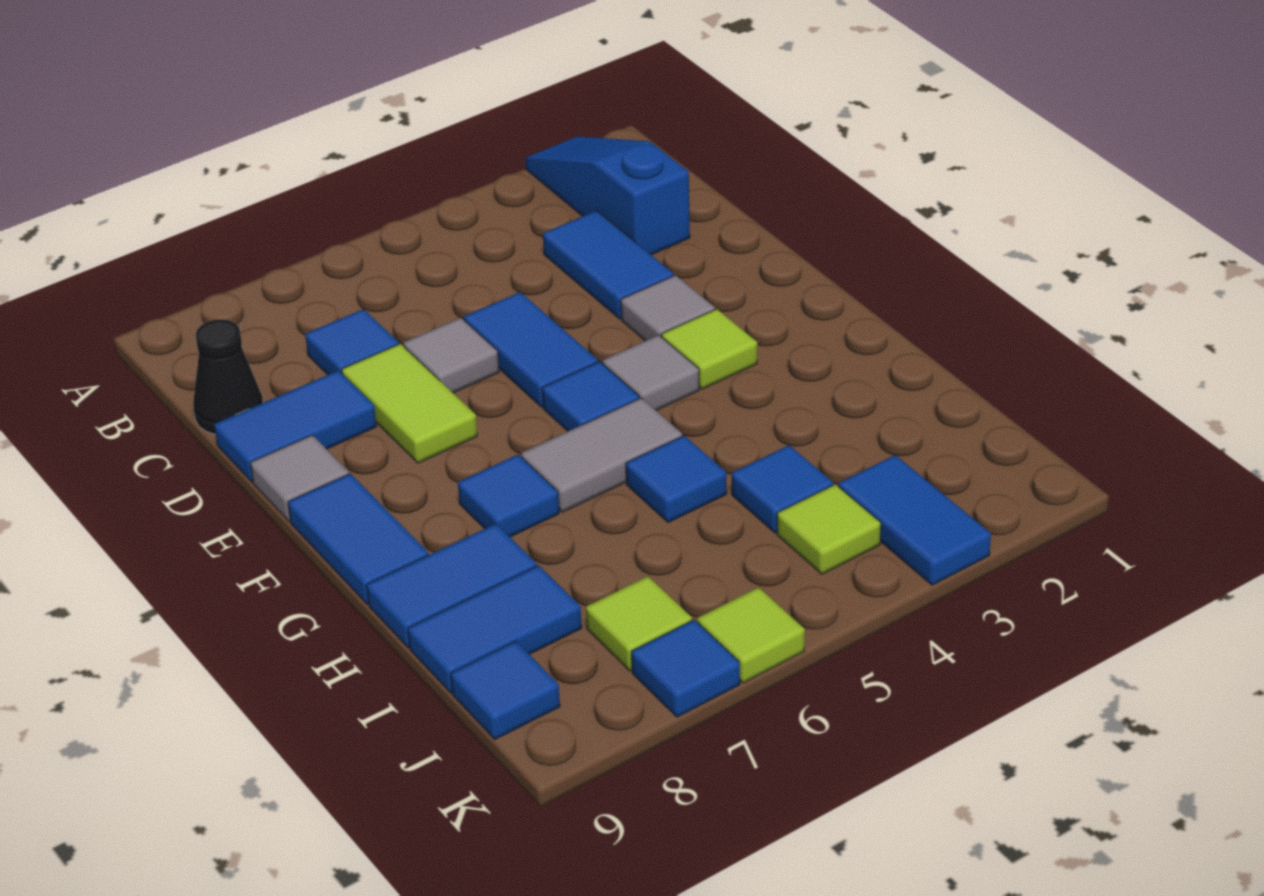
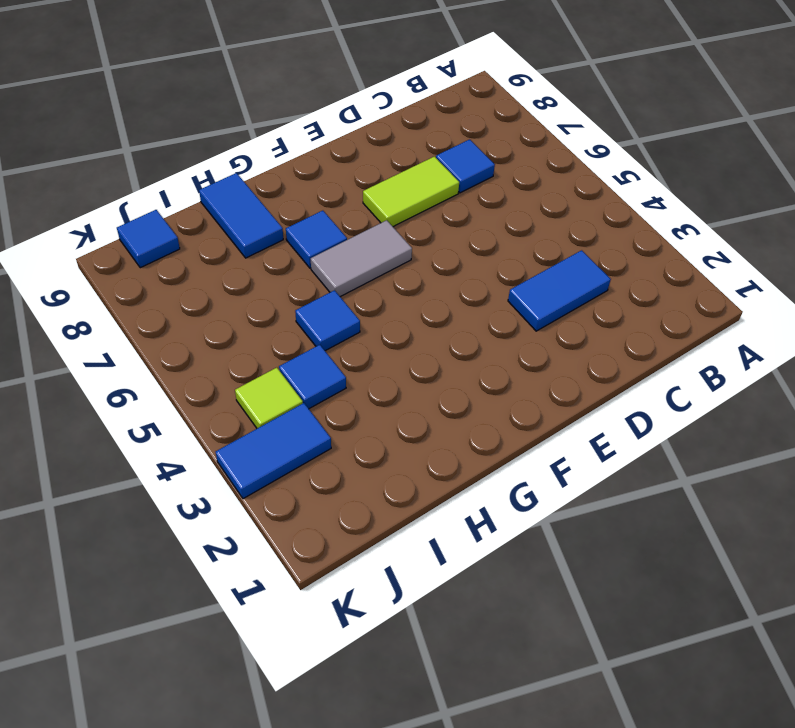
grey 1x2 tile [311,220,412,297] -> grey 1x2 tile turned to [521,398,682,512]
none -> blue 1x3 slope [525,136,690,255]
none -> black 1x1 cone [193,319,263,434]
none -> blue 1x2 tile [464,292,598,407]

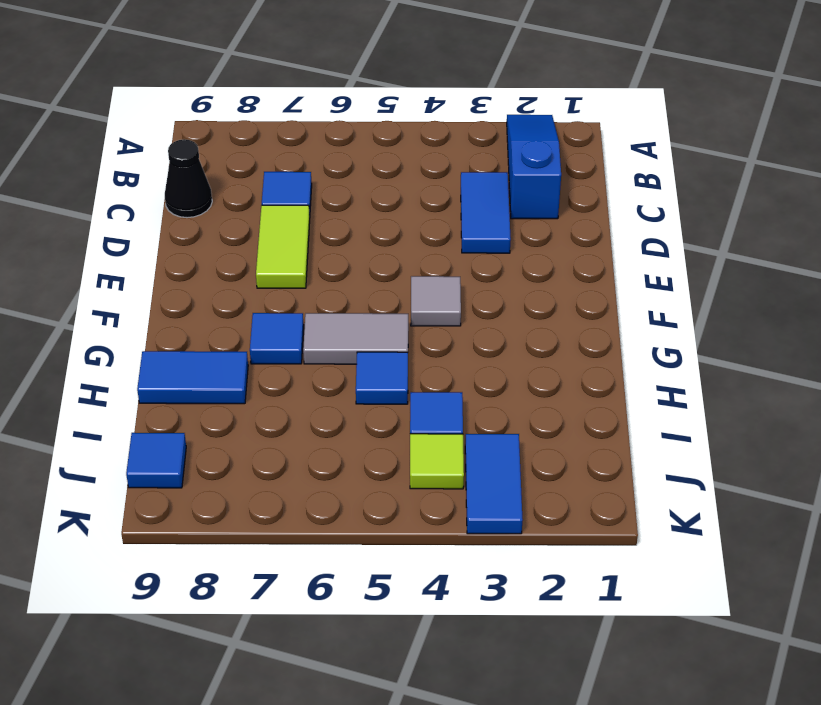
none -> blue 1x2 tile [464,292,598,407]
none -> grey 1x1 tile [403,318,499,393]
none -> blue 1x2 tile [214,370,376,482]

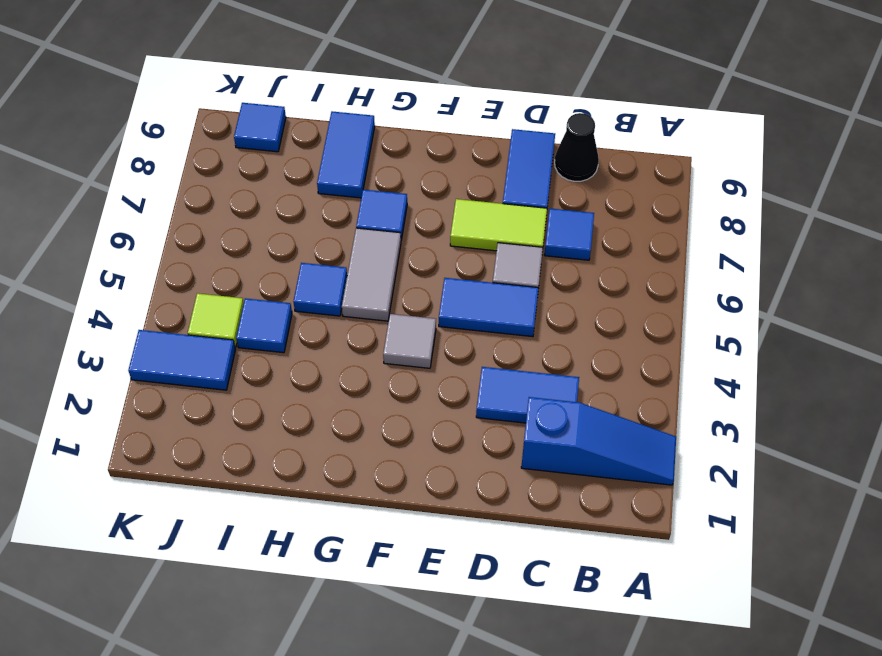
none -> grey 1x1 tile [621,275,715,341]
none -> grey 1x1 tile [251,435,349,522]
none -> lime 1x1 tile [662,309,757,389]

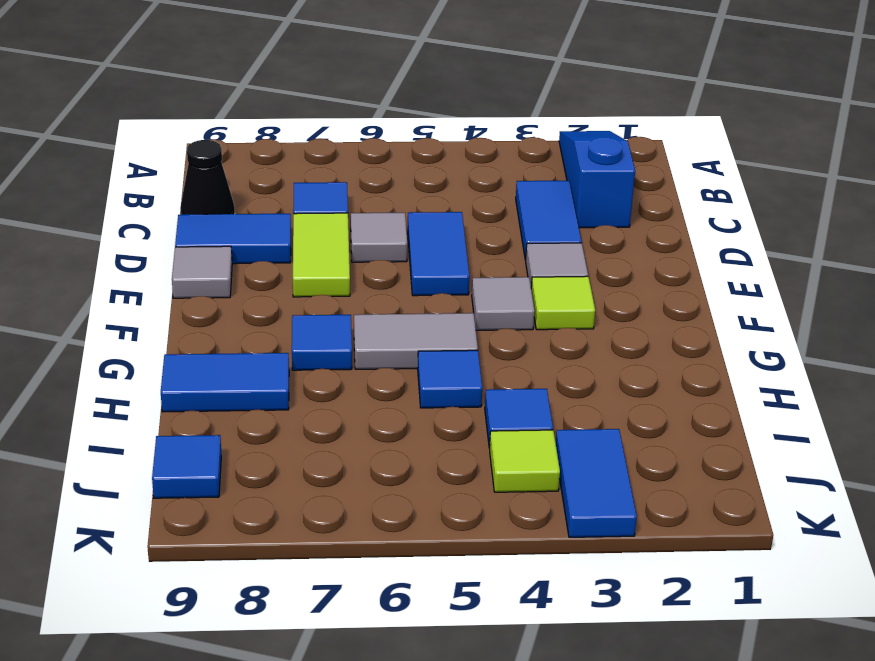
none -> blue 1x1 tile [542,362,639,431]
none -> blue 1x2 tile [288,473,429,605]
none -> blue 1x2 tile [408,565,582,693]

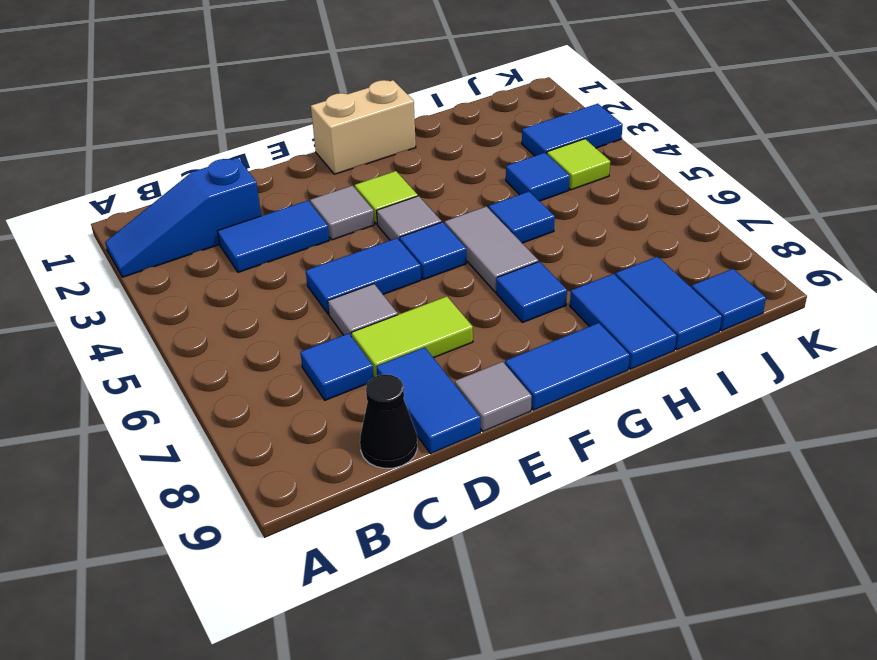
tan 1x2 brick [311,80,416,174] -> none
none -> lime 1x1 tile [586,576,692,671]
none -> lime 1x1 tile [697,587,805,683]
none -> blue 1x1 tile [632,620,740,717]

